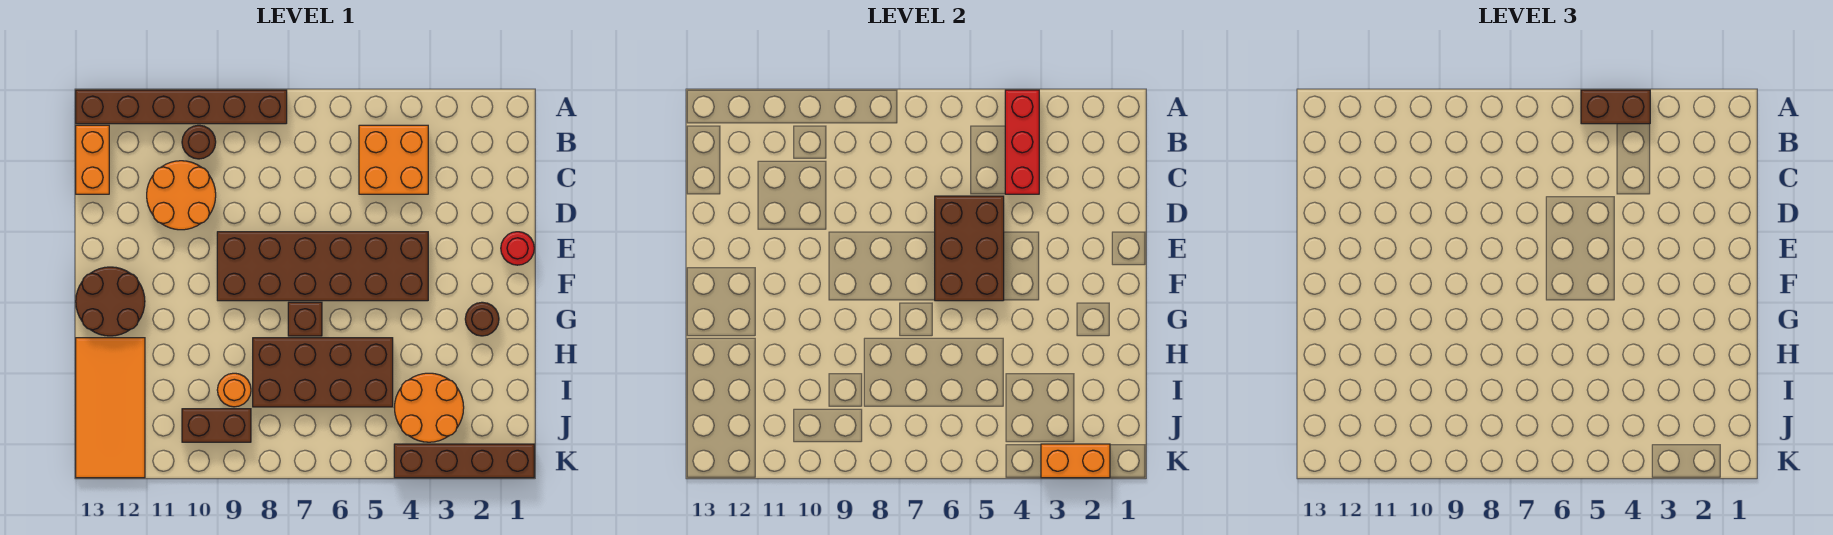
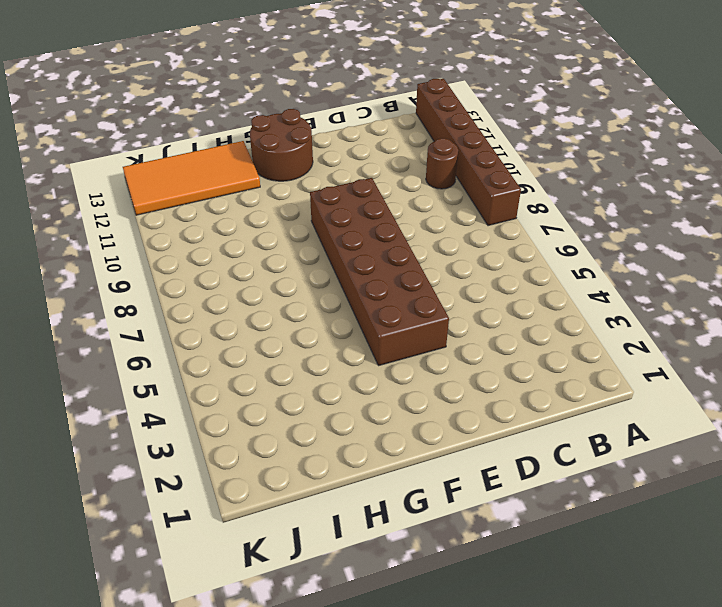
none -> orange 2x2 brick [359,125,428,194]
none -> orange 1x2 brick [76,125,109,194]
none -> orange 2x2 round brick [147,161,216,230]

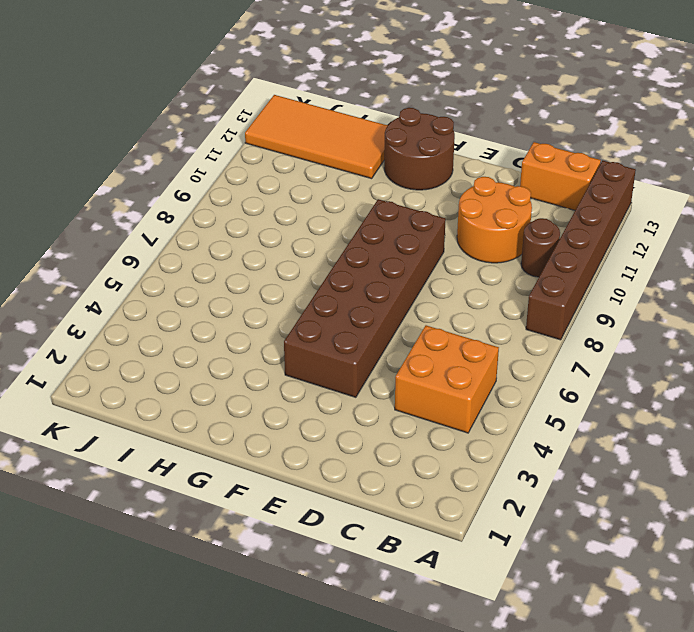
none -> red 1x1 round brick [501,232,534,265]
none -> brown 1x1 round brick [465,302,499,336]
none -> brown 1x1 brick [288,302,322,336]

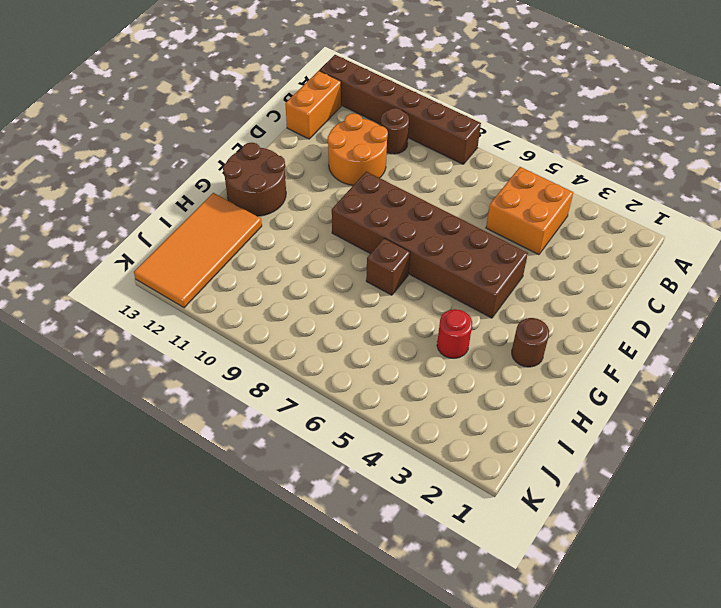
red 1x1 round brick [437,309,472,358] -> red 1x1 round brick moved to [501,232,534,265]
none -> brown 2x4 brick [253,338,393,407]
none -> orange 2x2 round brick [394,373,464,442]
none -> orange 1x1 round brick [217,373,251,407]

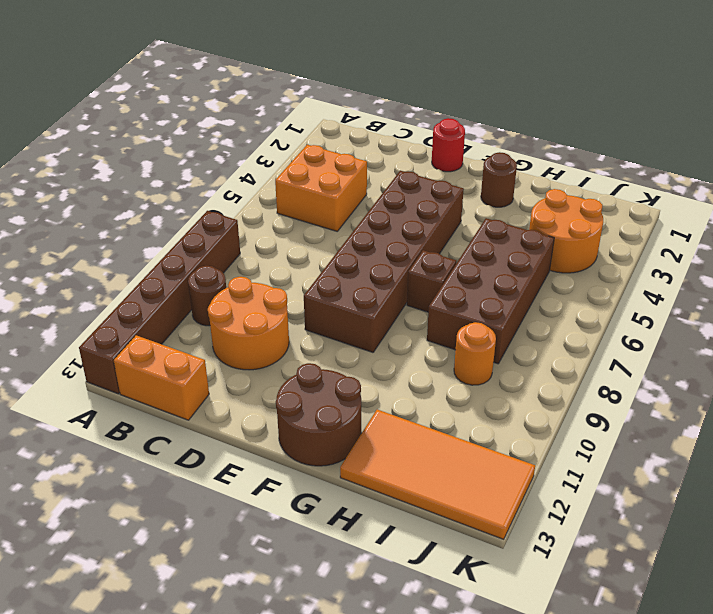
none -> brown 1x2 brick [182,409,251,442]
none -> brown 1x4 brick [394,444,534,478]
none -> red 1x3 brick [1005,90,1039,194]

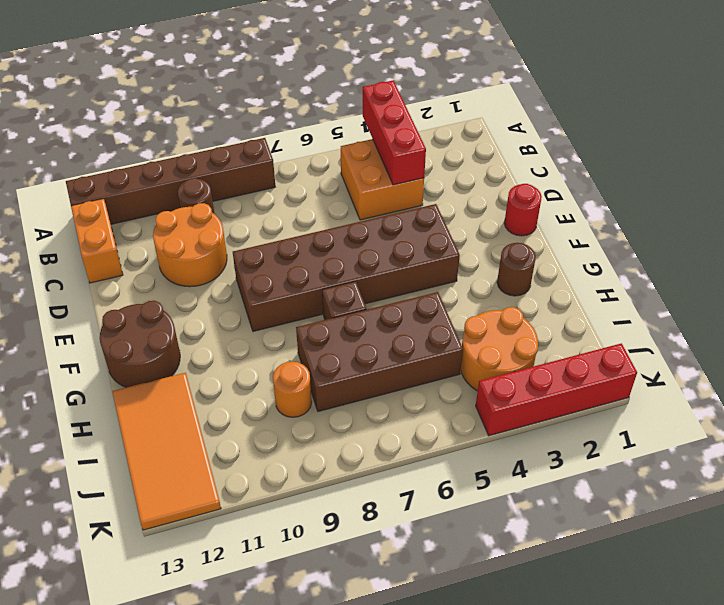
red 1x4 brick [476,343,637,436] -> brown 1x4 brick [394,444,534,478]
none -> brown 1x2 brick [182,409,251,442]
none -> brown 2x3 brick [935,196,1004,301]
none -> orange 1x2 brick [1041,444,1110,478]

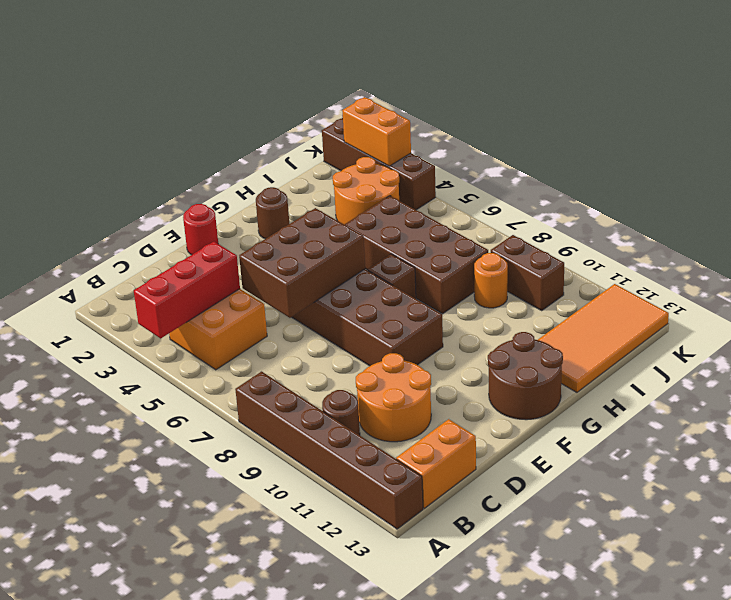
none -> brown 1x2 brick [1581,90,1650,124]

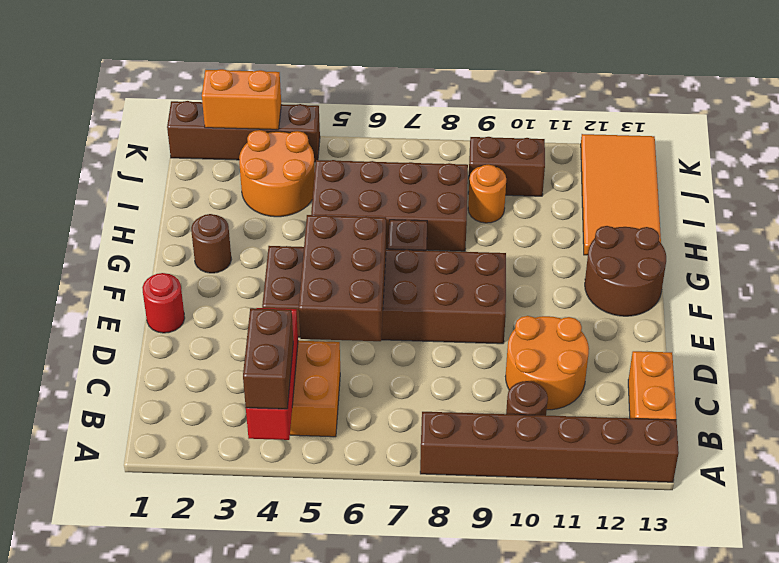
brown 1x2 brick [243,308,293,409] -> brown 1x2 brick turned to [1581,90,1650,124]

